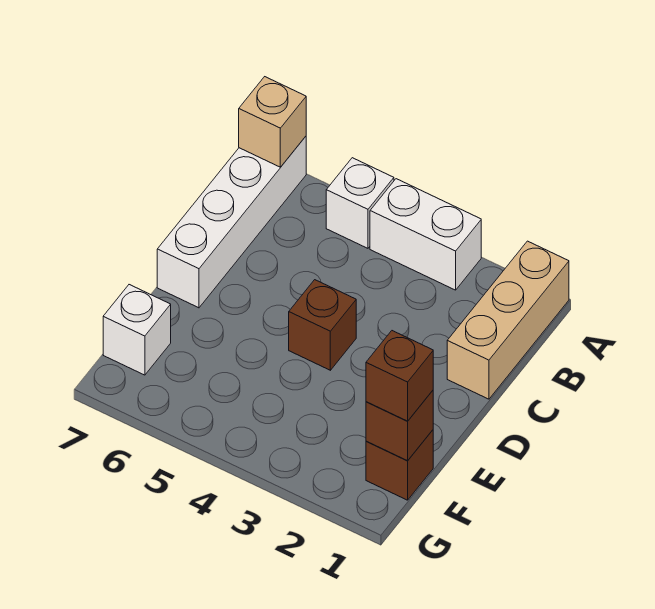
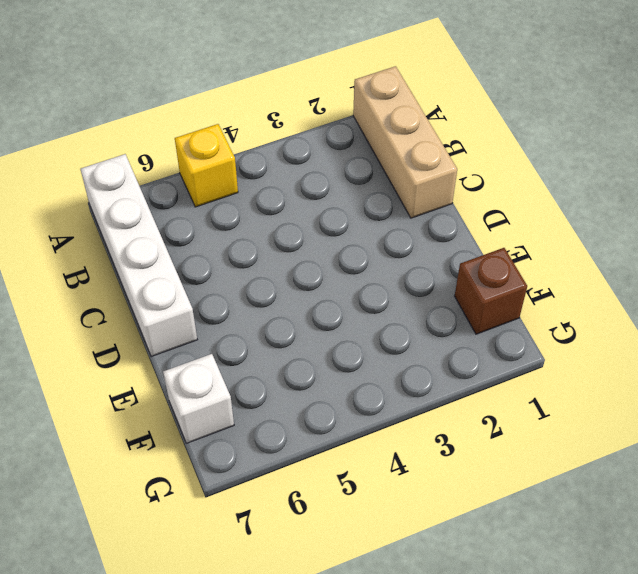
yellow 1x1 brick [175,124,238,207] -> white 1x1 brick [326,158,394,248]
none -> white 1x2 brick [370,179,481,290]
none -> brown 1x1 brick [289,280,356,370]

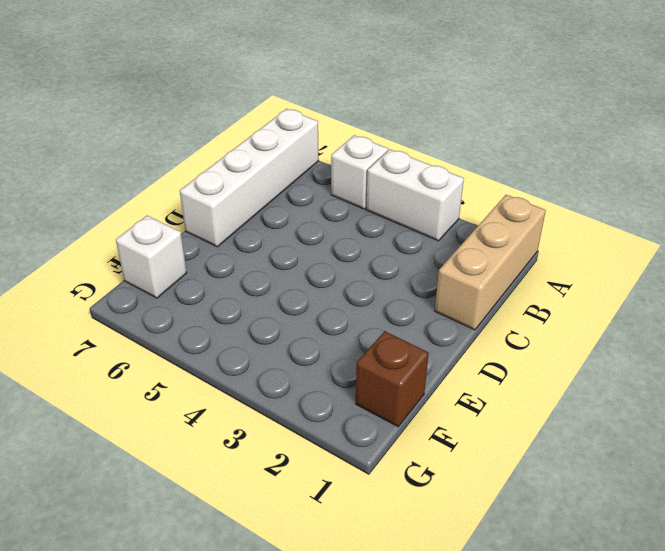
none -> brown 1x1 brick [289,280,356,370]
none -> tan 1x1 brick [239,77,306,167]

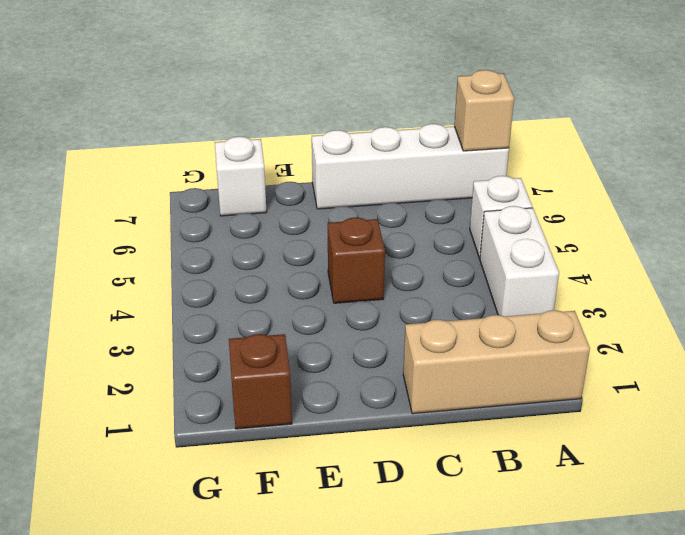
none -> brown 1x1 brick [366,391,433,461]
none -> brown 1x1 brick [366,331,433,421]

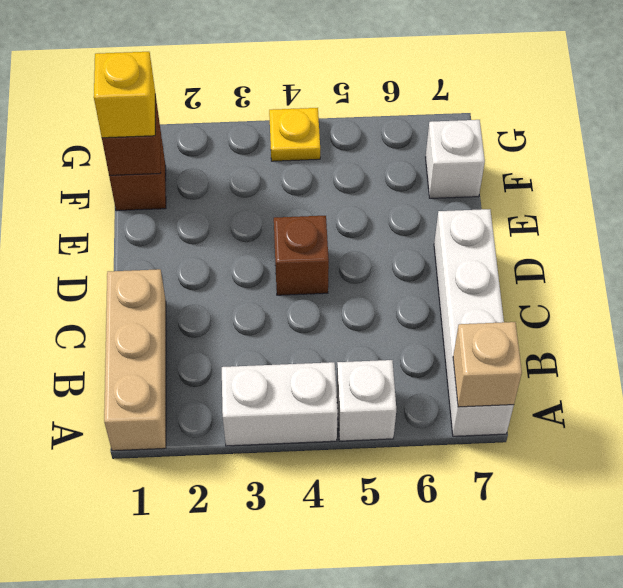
yellow 1x1 brick [94,52,155,138] -> brown 1x1 brick [366,331,433,421]
yellow 1x1 plate [269,108,320,161] -> none

